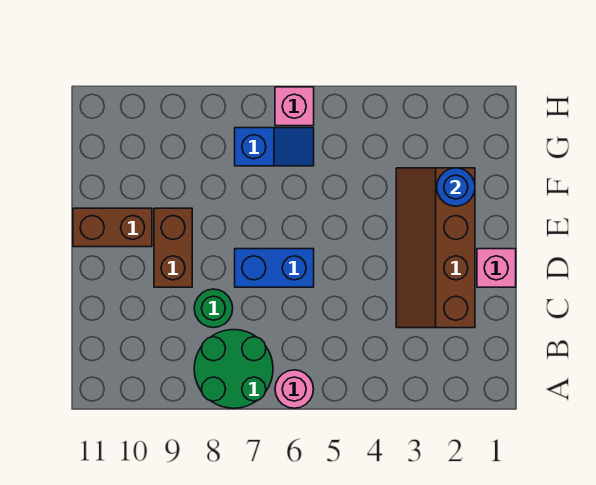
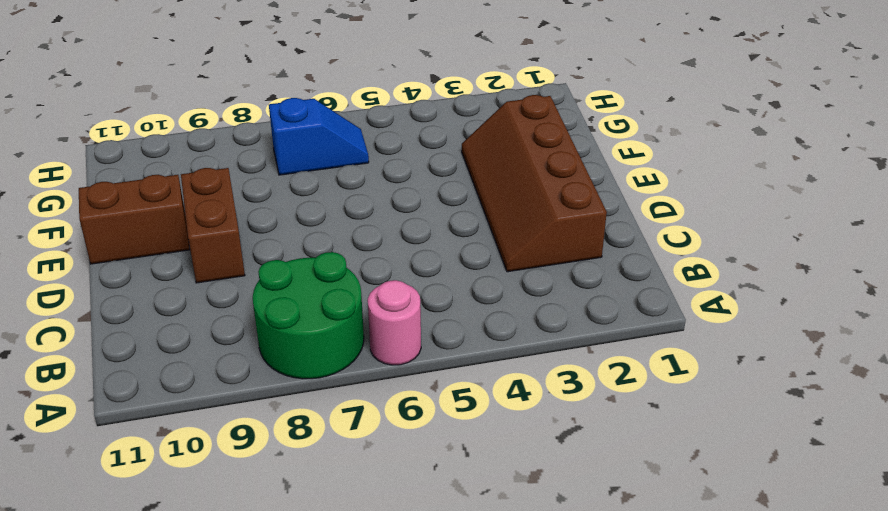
none -> green 1x1 round brick [194,289,233,328]
none -> pink 1x1 brick [477,249,516,287]

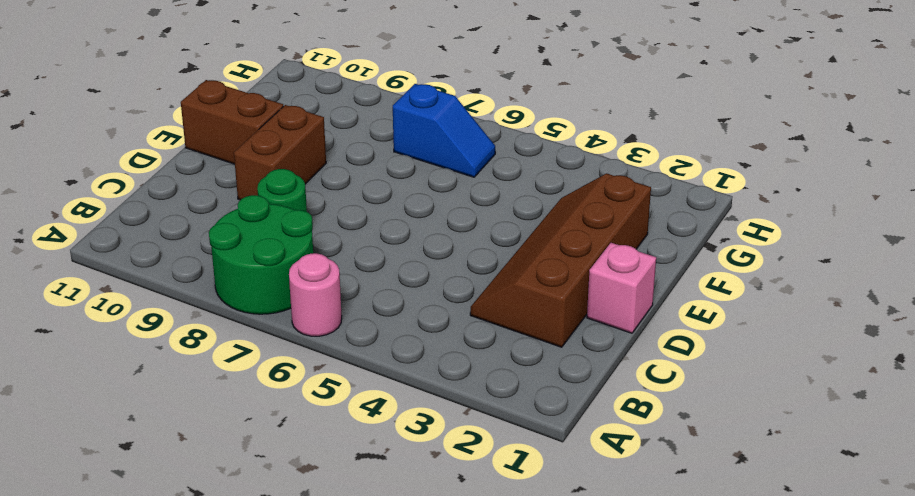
none -> blue 1x2 brick [235,249,314,287]
none -> pink 1x1 brick [275,87,314,126]

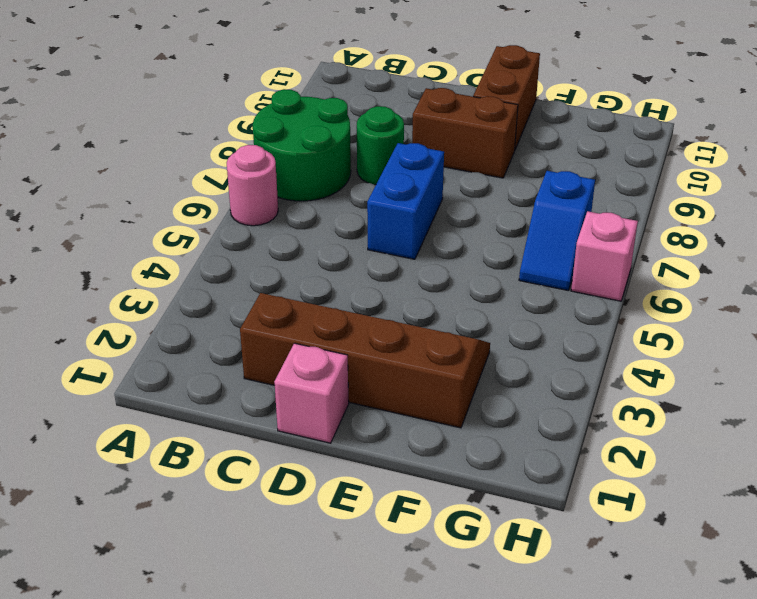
none -> blue 1x1 round brick [437,168,475,206]

